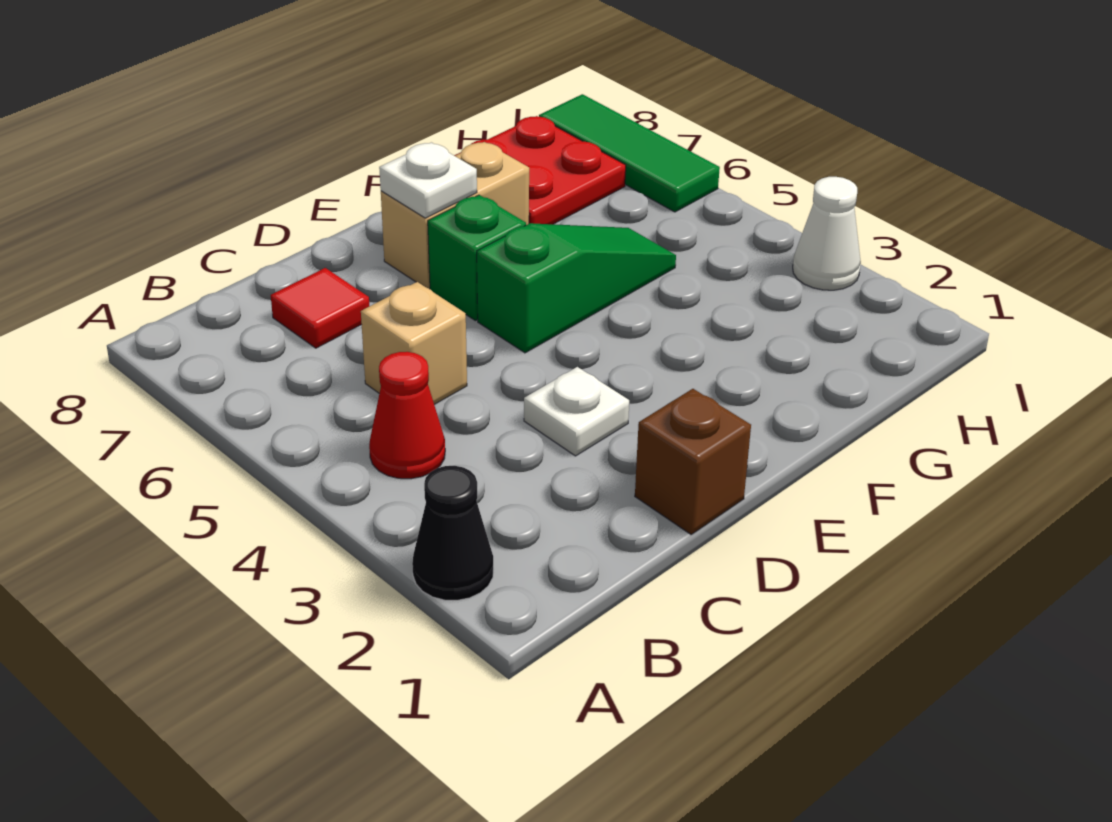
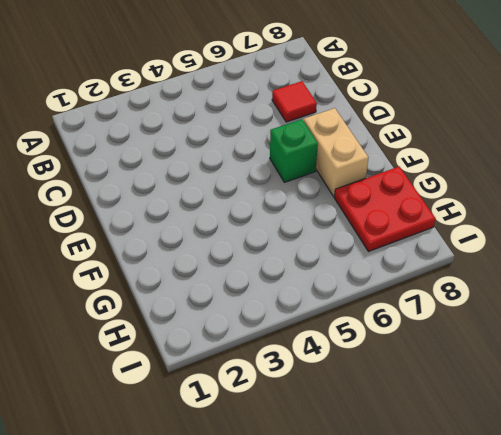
none -> black 1x1 cone [412,466,493,600]
none -> red 1x1 cone [369,352,445,479]
none -> tan 1x1 brick [361,282,467,404]

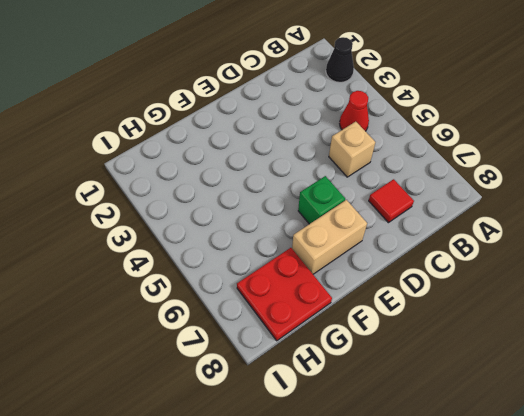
none -> brown 1x1 brick [635,389,751,534]
none -> white 1x1 plate [524,367,629,456]
none -> green 1x3 slope [477,223,676,353]

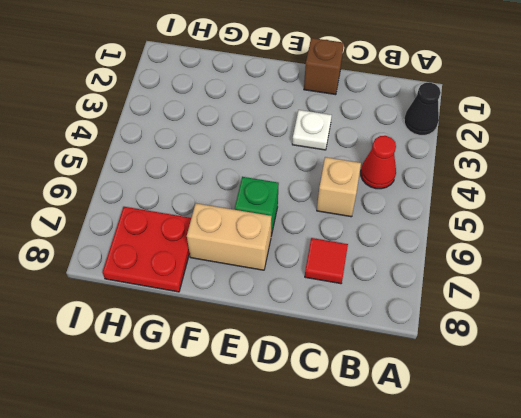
none -> green 1x3 slope [477,223,676,353]
none -> white 1x1 cone [793,177,861,290]
none -> green 1x3 tile [539,94,720,212]

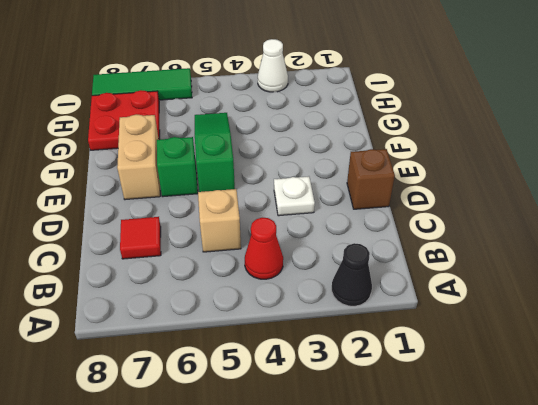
none -> white 1x1 plate [379,142,477,218]

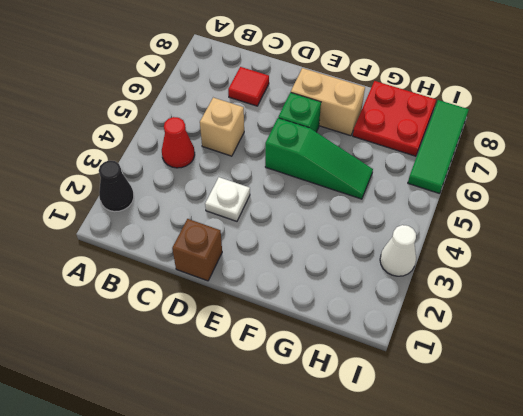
none -> white 1x1 plate [379,142,477,218]

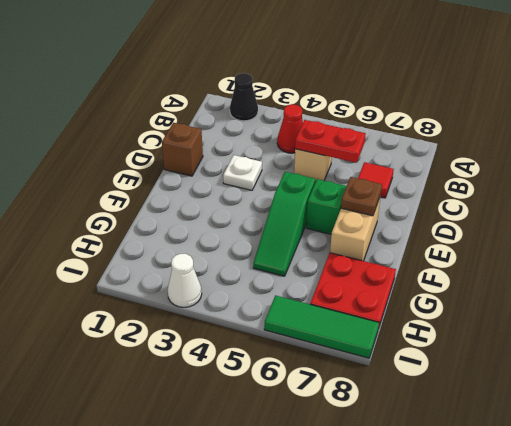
red 1x2 plate [295,120,366,163] -> none
brown 1x1 plate [341,177,382,216] -> white 1x1 plate [379,142,477,218]

